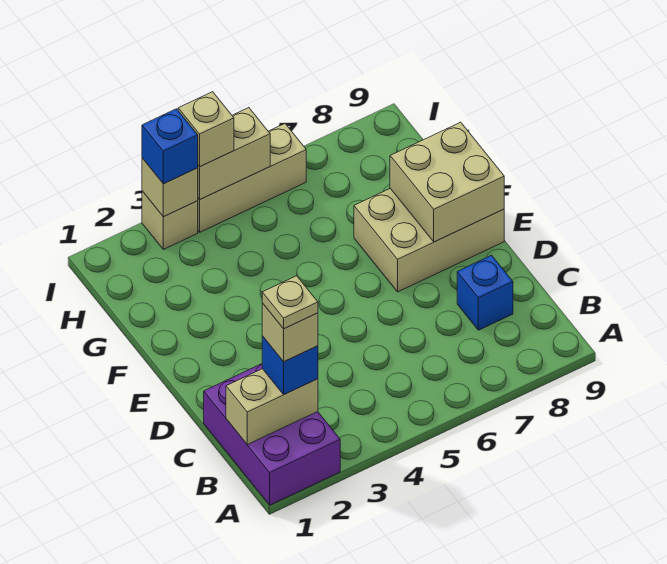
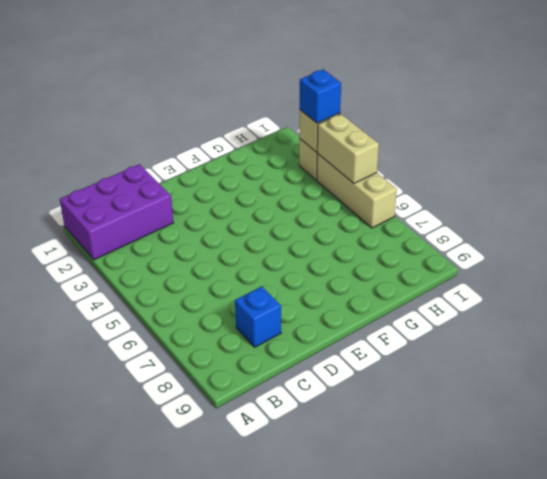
none -> tan 2x3 brick [354,189,504,292]
none -> tan 1x2 brick [226,369,318,445]
none -> tan 2x2 brick [390,122,504,242]

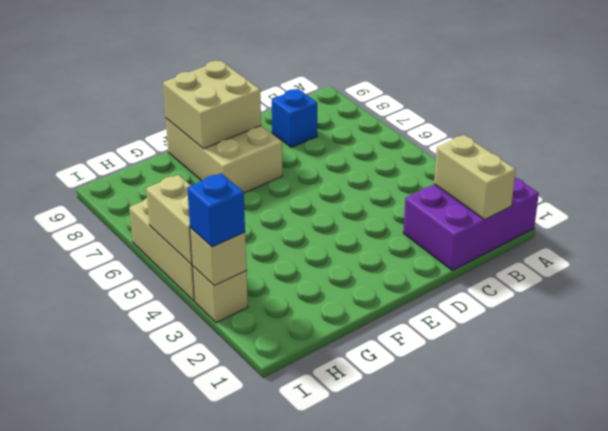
none -> blue 1x1 brick [262,336,318,394]
none -> tan 1x1 brick [178,92,234,167]
none -> tan 1x1 brick [262,303,318,362]

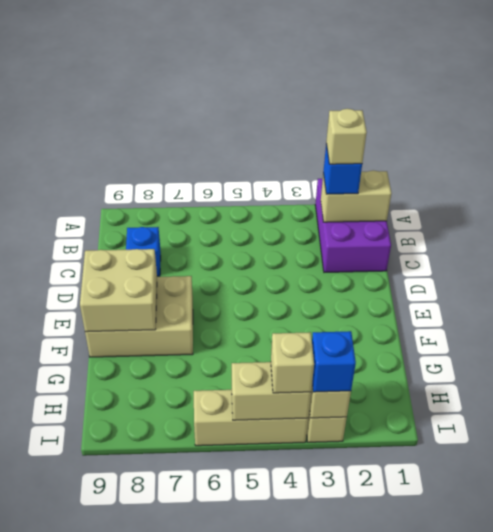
none -> tan 1x1 plate [262,276,318,329]

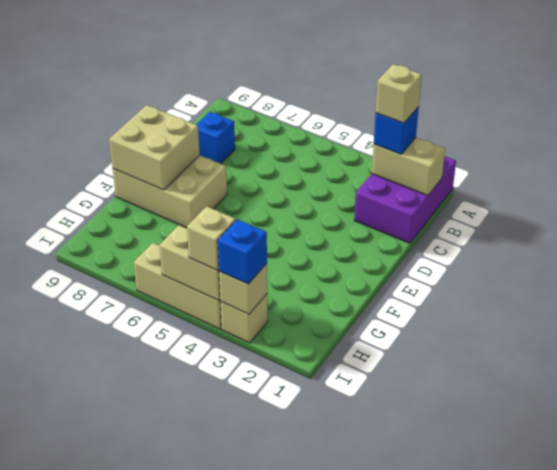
none -> tan 1x1 plate [262,276,318,329]

